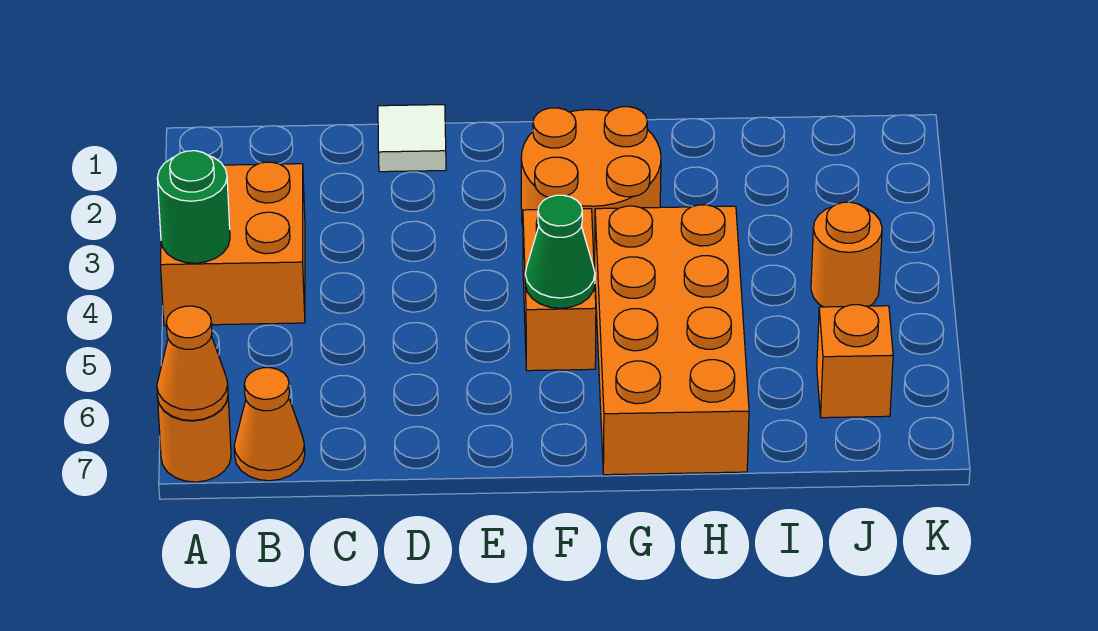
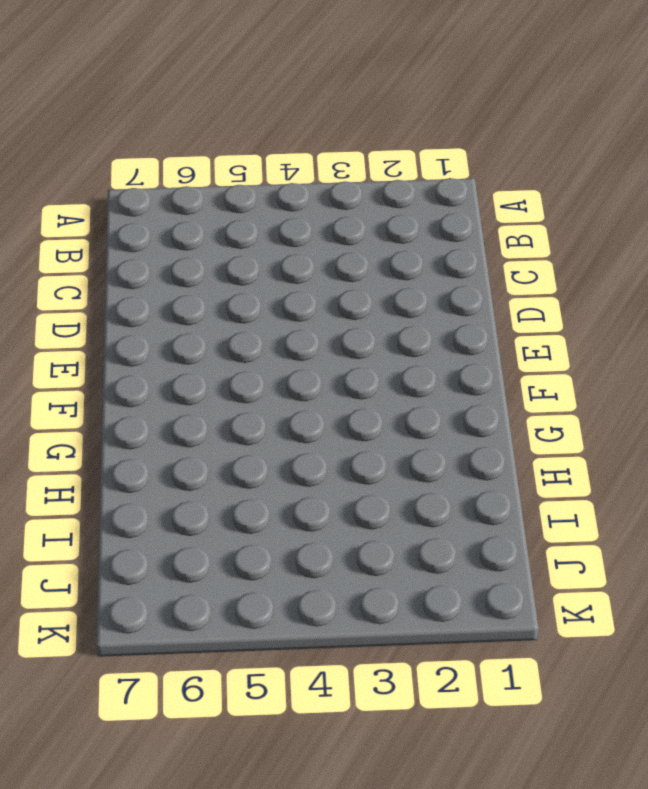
none -> orange 2x2 brick [160,162,305,326]
none -> orange 1x1 round brick [158,398,231,482]
none -> orange 1x1 cone [234,368,305,481]

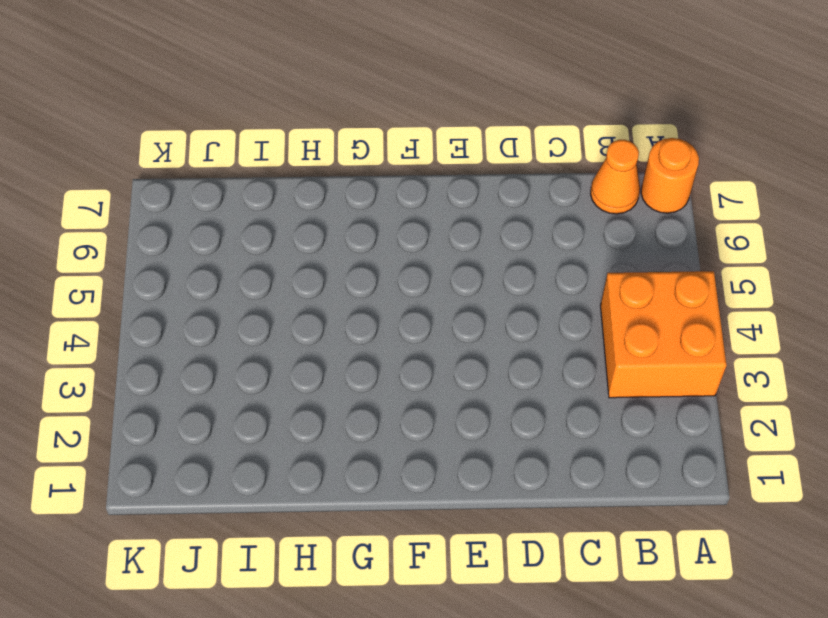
none -> white 1x1 tile [378,105,446,172]
none -> orange 2x2 round brick [521,107,661,267]
none -> orange 1x2 brick [523,209,596,371]

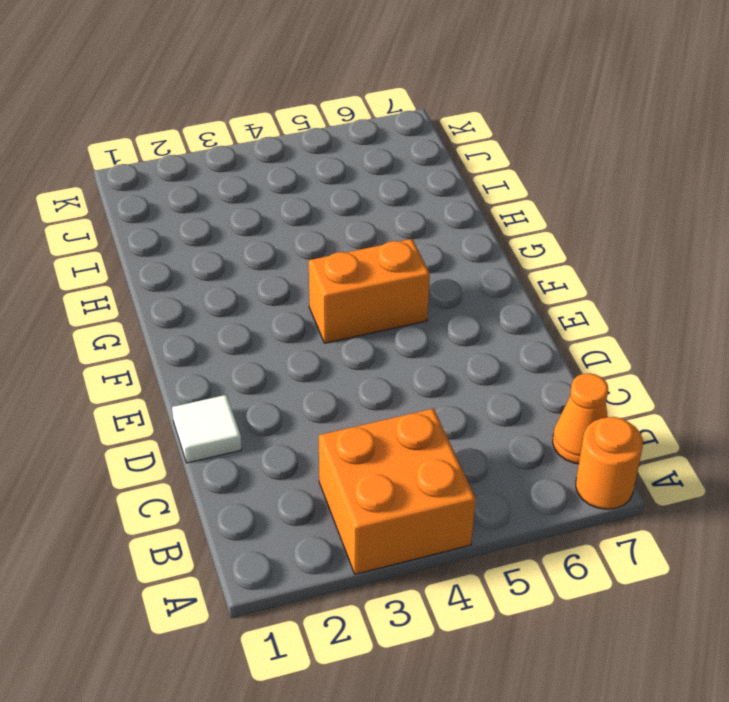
none -> orange 2x2 round brick [521,107,661,267]
none -> orange 2x4 brick [595,205,749,475]
none -> orange 1x1 round brick [811,202,882,307]

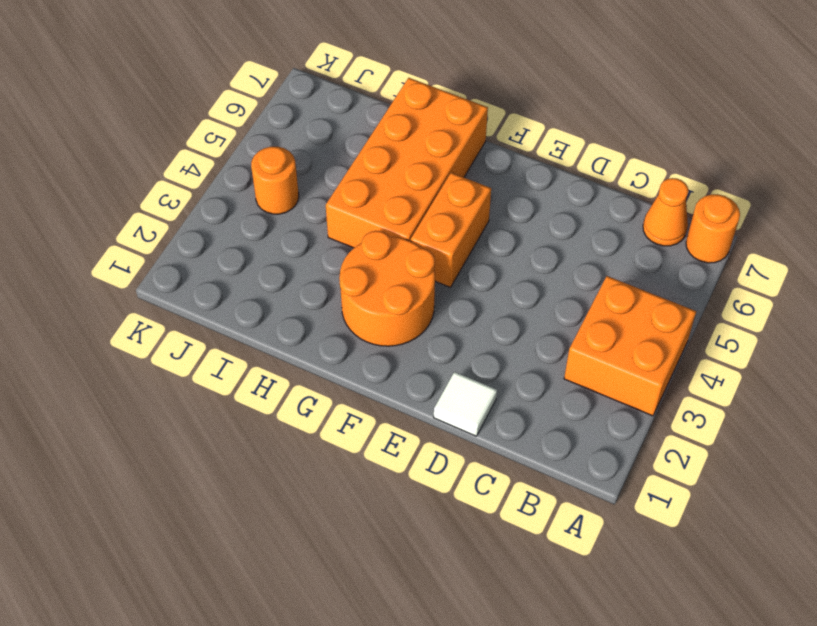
none -> orange 1x1 brick [817,305,893,418]
none -> green 1x1 round brick [157,151,230,263]
none -> orange 1x1 cone [157,306,228,421]

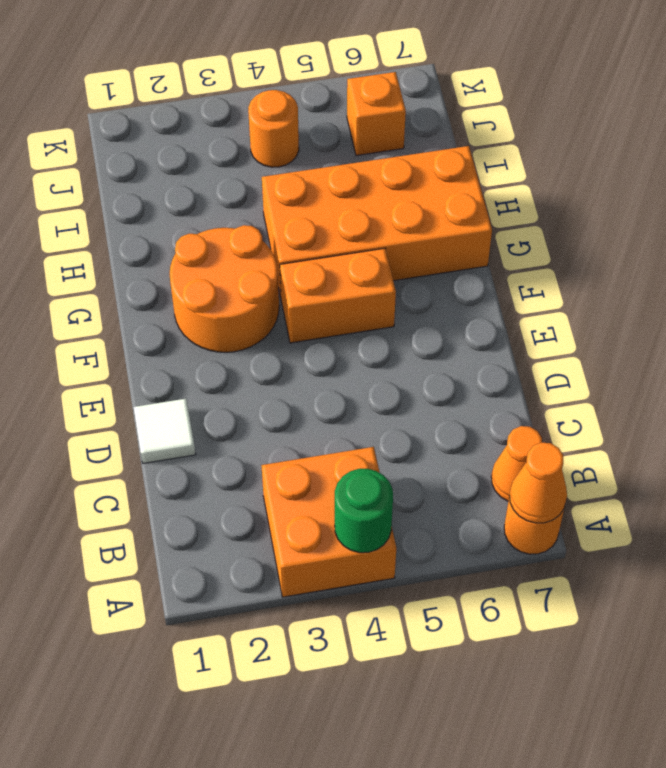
none -> green 1x1 cone [525,195,595,308]

